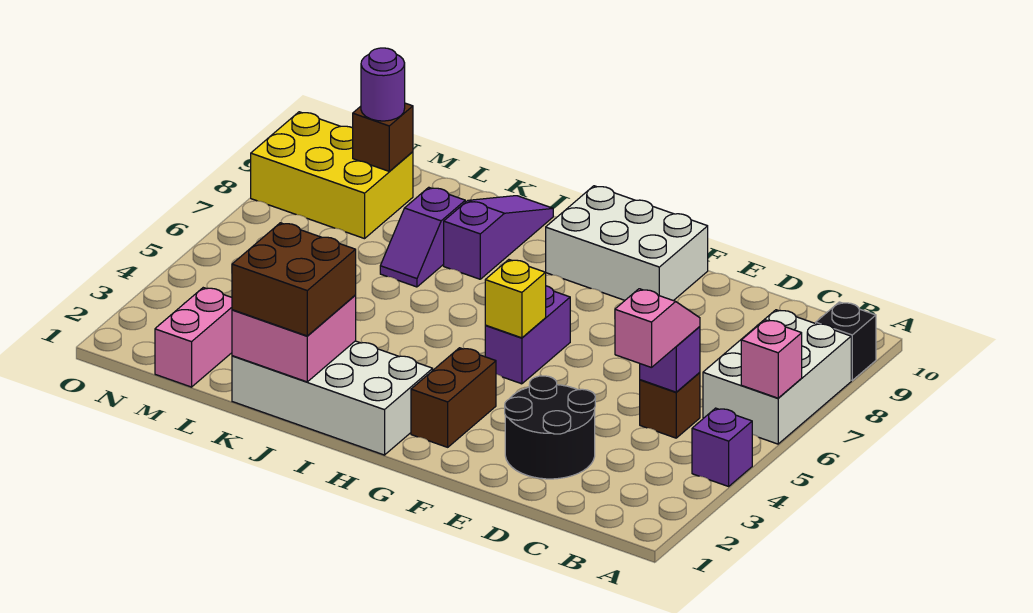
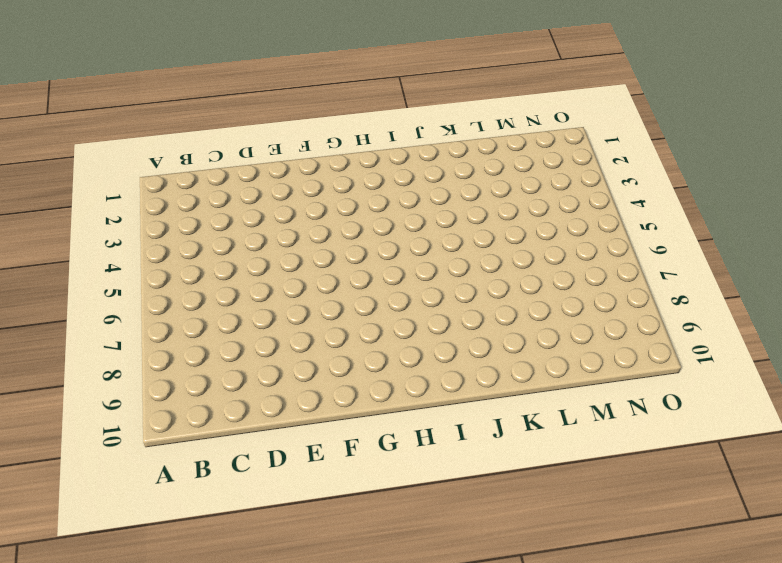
none -> purple 1x1 brick [692,408,752,486]
none -> white 2x3 brick [703,310,851,444]
none -> black 1x1 brick [816,302,876,380]

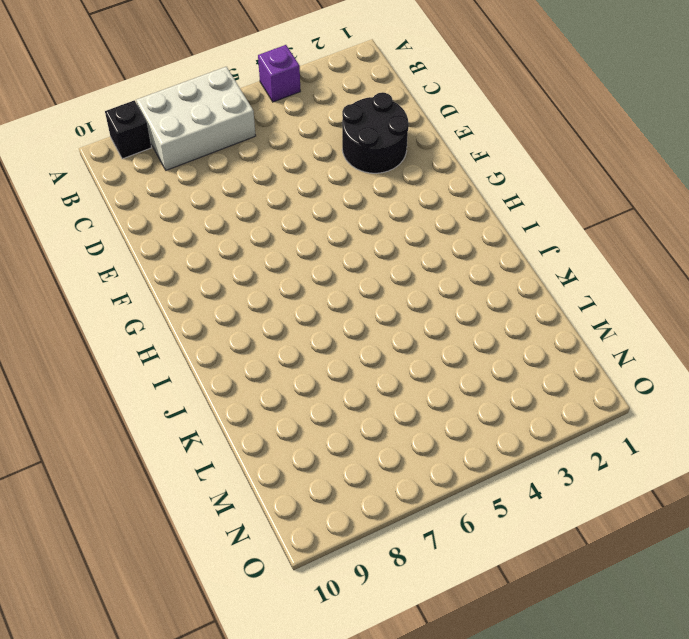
none -> brown 1x1 brick [640,373,700,438]
none -> white 2x3 brick [546,186,708,301]
none -> brown 1x2 brick [411,348,496,447]

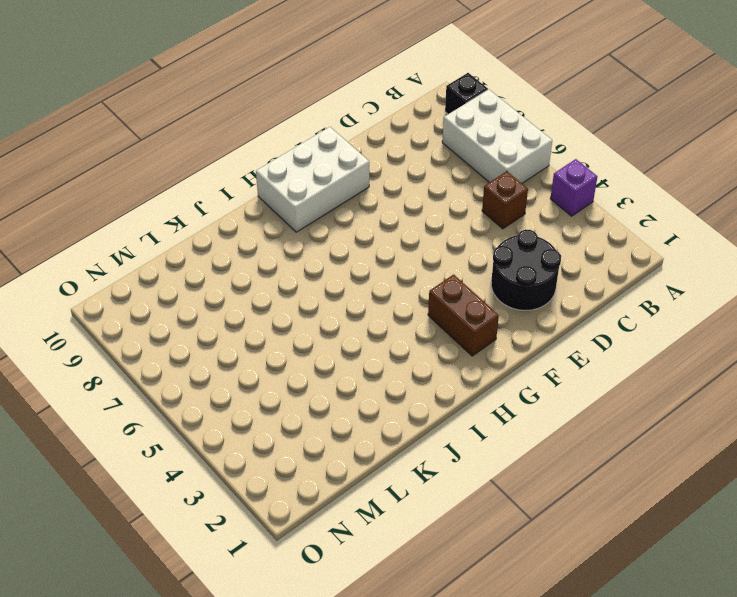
none -> purple 1x2 brick [485,286,570,384]
none -> white 2x4 brick [232,341,433,455]
none -> purple 1x3 slope [444,196,553,279]

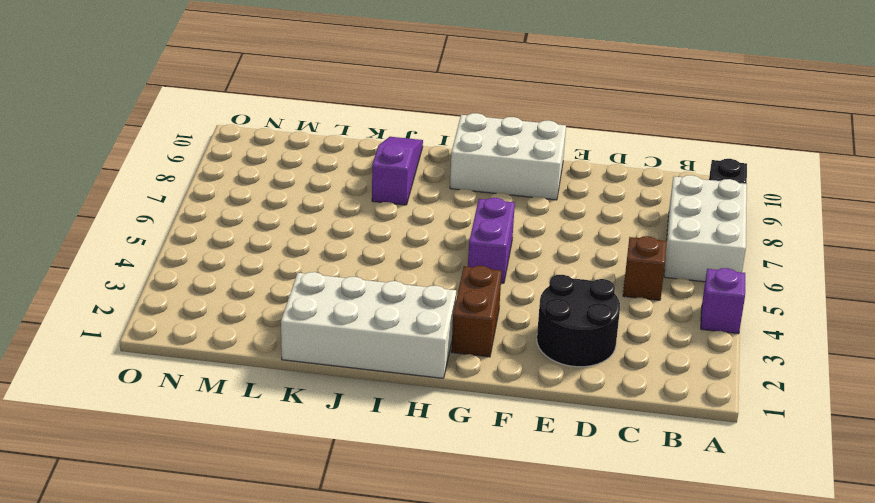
none -> purple 1x2 slope [380,187,465,287]
none -> pink 1x2 brick [155,288,232,387]
none -> yellow 2x3 brick [251,112,413,239]

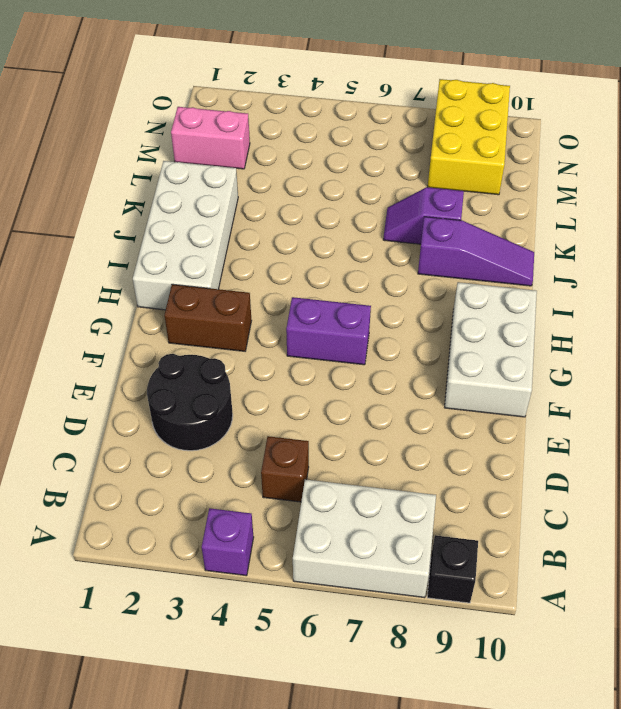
none -> pink 1x1 brick [741,320,802,398]
none -> purple 1x1 brick [640,327,700,392]
none -> yellow 1x1 brick [485,260,546,338]

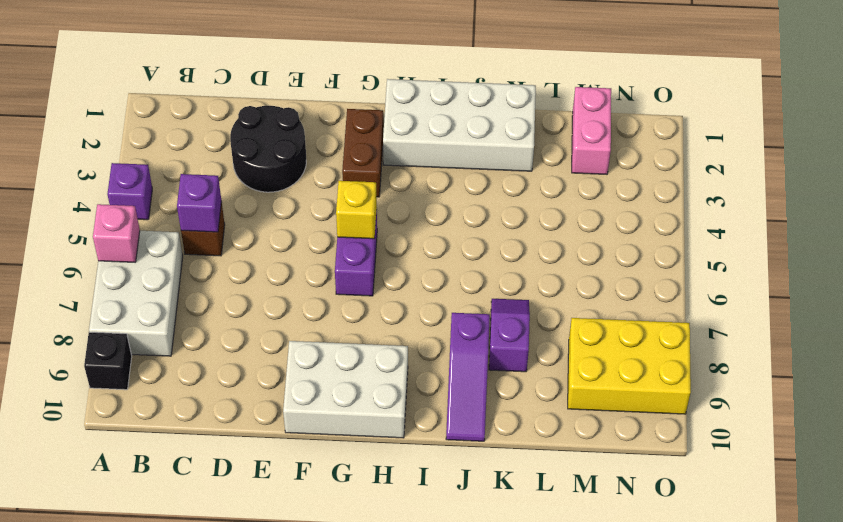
none -> pink 2x2 brick [232,295,356,382]
none -> brown 1x1 brick [353,103,413,171]
none -> pink 1x2 slope [615,289,700,368]

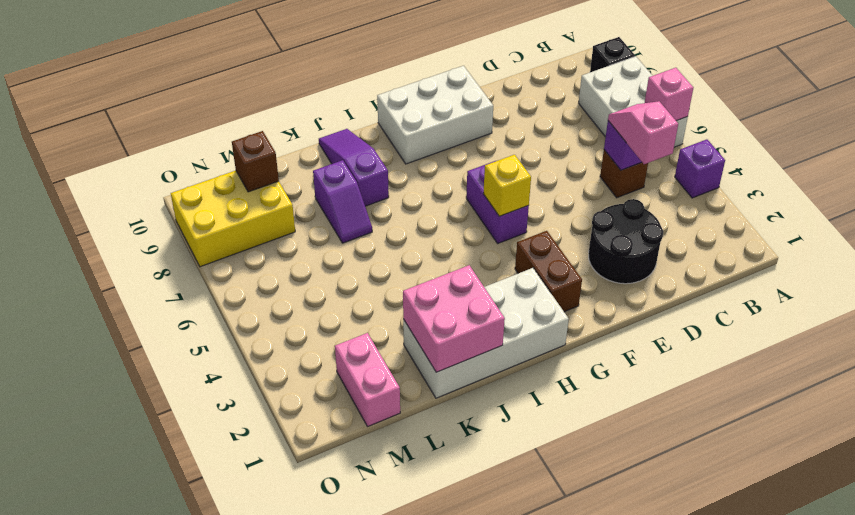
none -> brown 2x2 brick [232,223,356,336]
none -> purple 1x1 round brick [361,48,405,121]

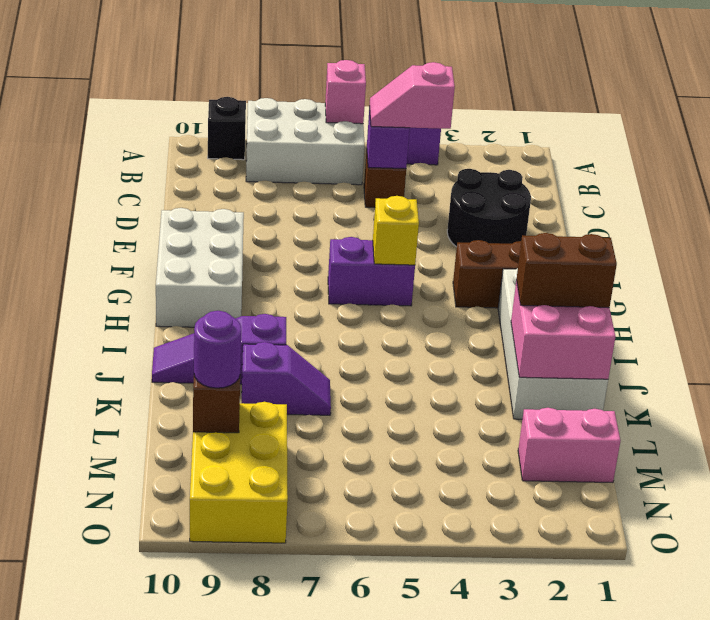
brown 1x2 brick [516,233,617,308] -> brown 2x2 brick [232,223,356,336]

